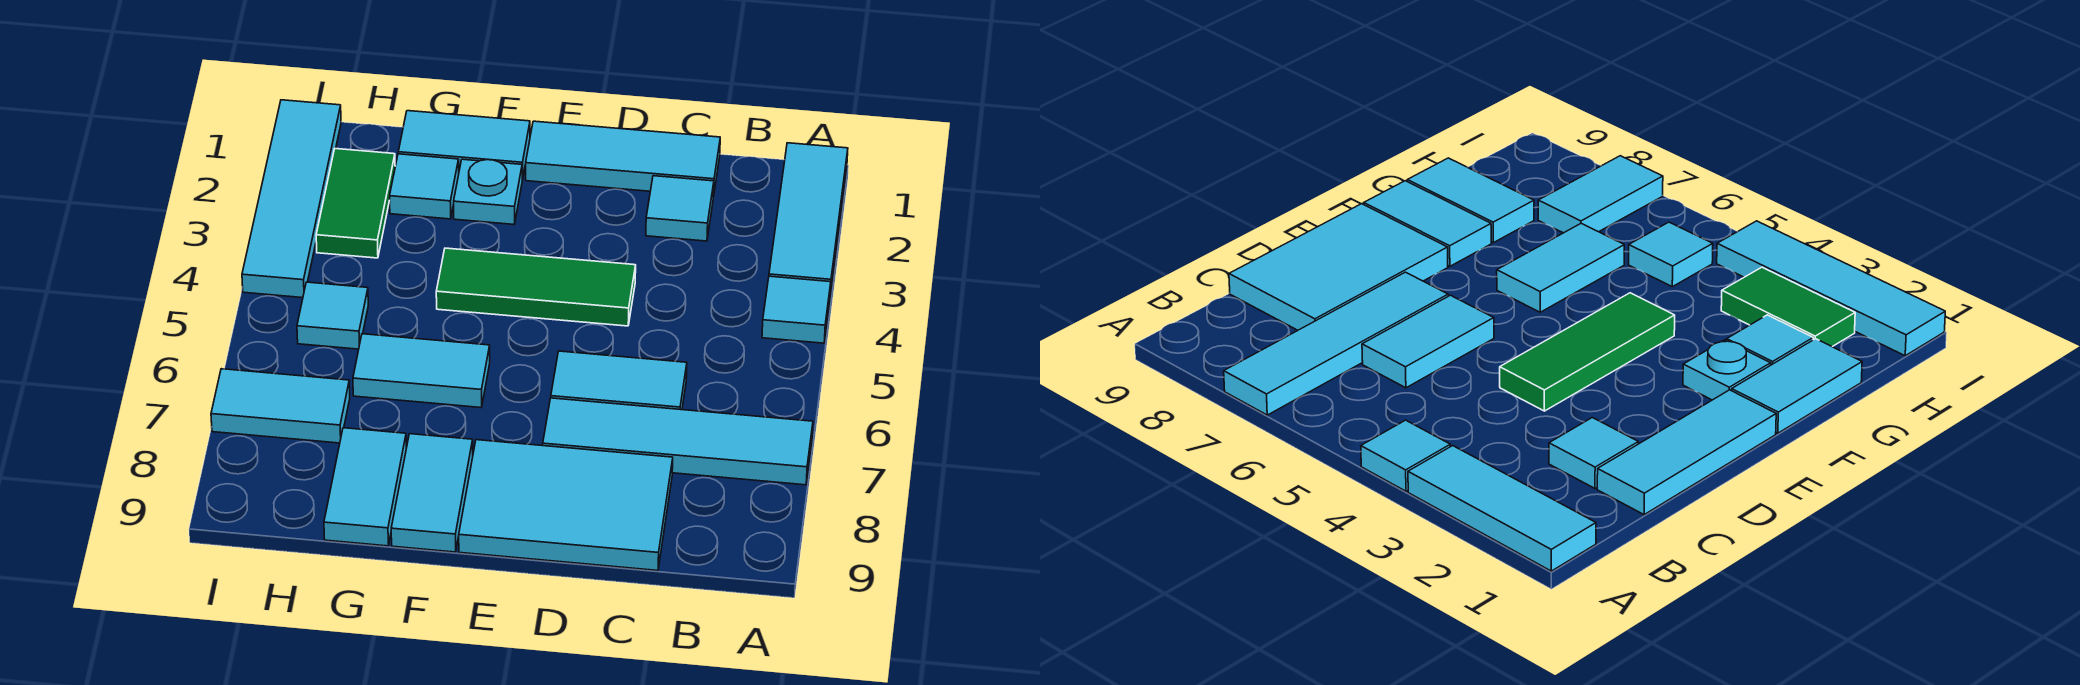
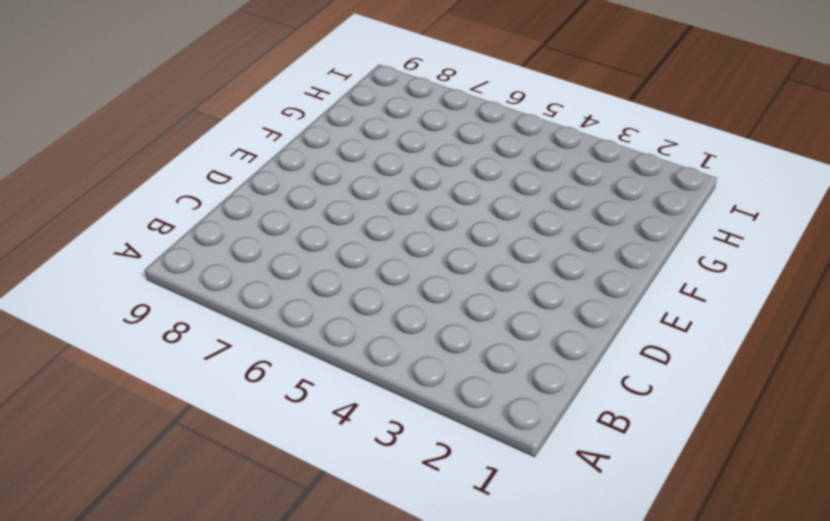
none -> cyan 1x3 tile [769,143,848,295]
none -> cyan 1x1 tile [762,276,831,343]
none -> cyan 1x4 tile [543,398,813,485]

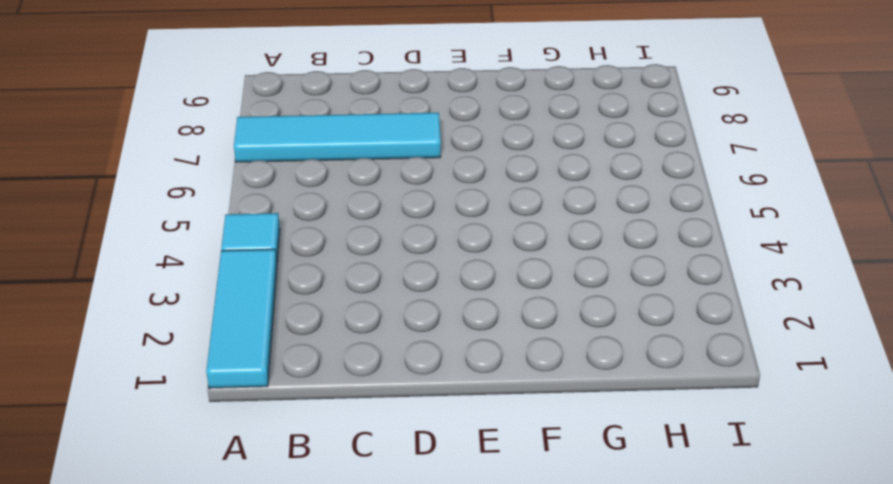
none -> cyan 1x3 tile [526,121,720,196]
none -> cyan 1x1 tile [646,176,714,241]
none -> cyan 1x2 tile [551,351,687,410]

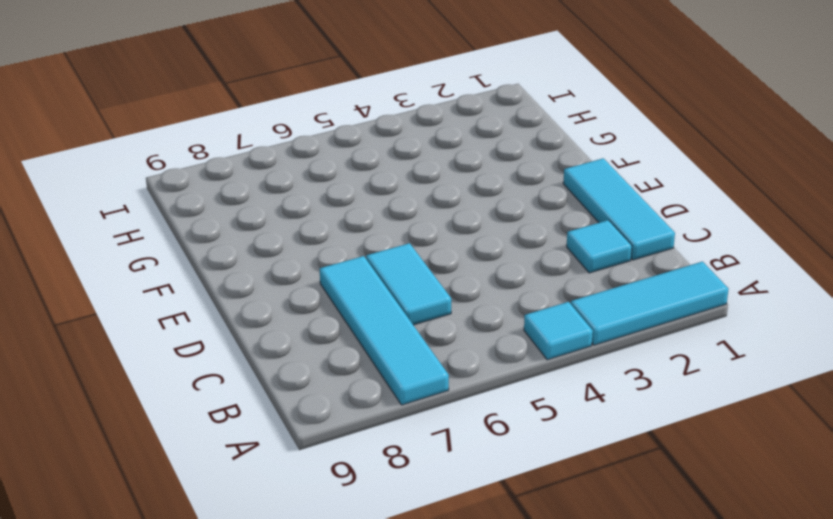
none -> cyan 2x3 tile [459,440,673,571]
none -> green 1x3 tile [436,248,636,326]
none -> cyan 1x2 tile [398,111,530,180]

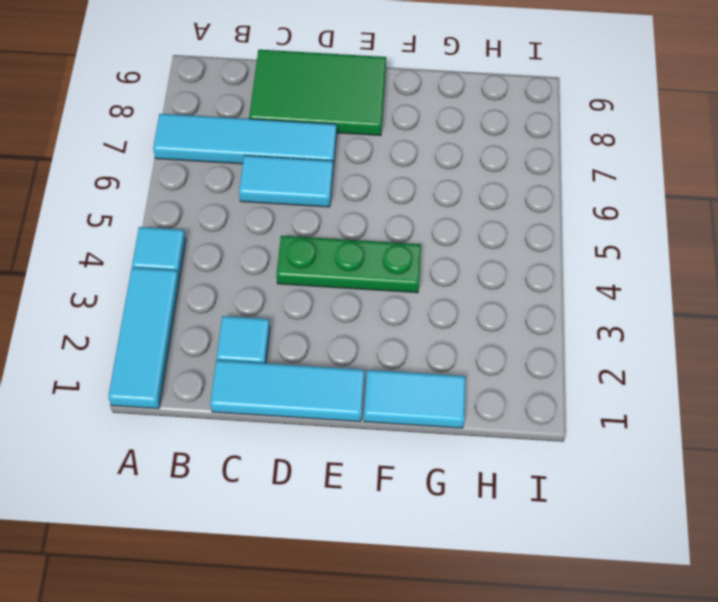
green 2x3 tile [249,50,386,136] -> cyan 2x3 tile [459,440,673,571]
green 1x3 plate [276,236,421,293] -> green 1x3 tile [436,248,636,326]
none -> cyan 1x1 plate [454,159,522,224]
none -> cyan 1x2 tile [353,334,490,408]
none -> cyan 1x2 tile [391,434,473,552]

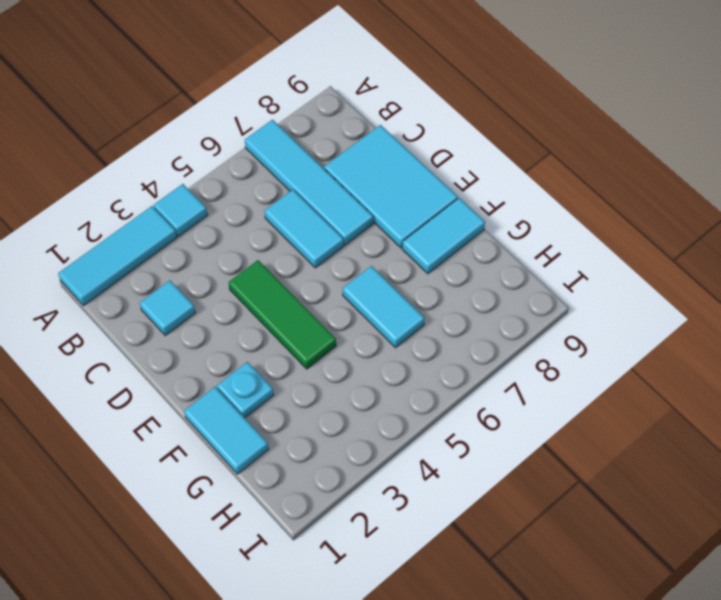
none -> cyan 1x3 tile [526,121,720,196]
none -> cyan 1x1 tile [390,154,459,219]
none -> cyan 1x2 tile [324,428,406,546]

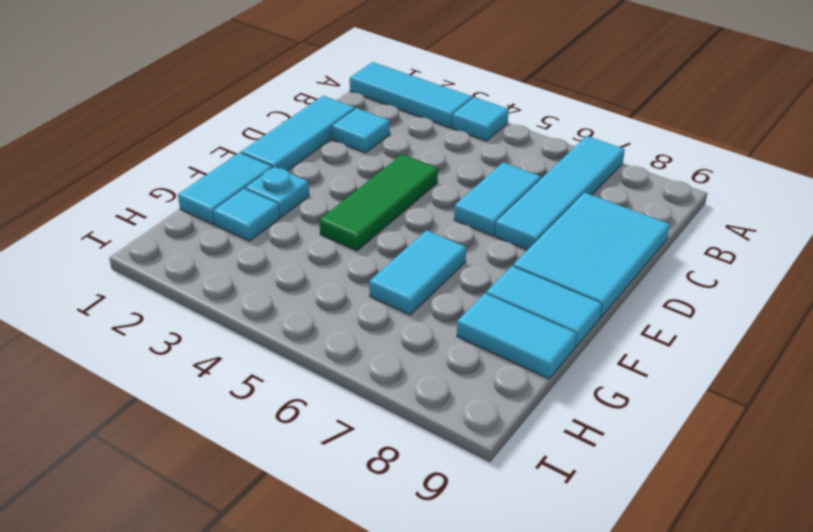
none -> green 1x2 tile [316,149,395,258]
none -> cyan 1x1 tile [297,282,368,349]
none -> cyan 1x2 tile [211,369,350,443]

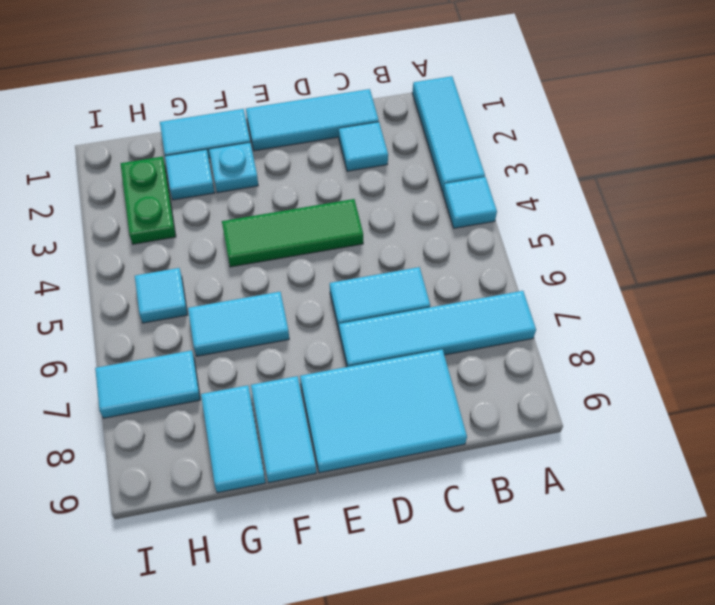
green 1x2 plate [121,157,176,244] -> green 1x2 tile [316,149,395,258]
none -> cyan 1x4 tile [242,100,341,298]

